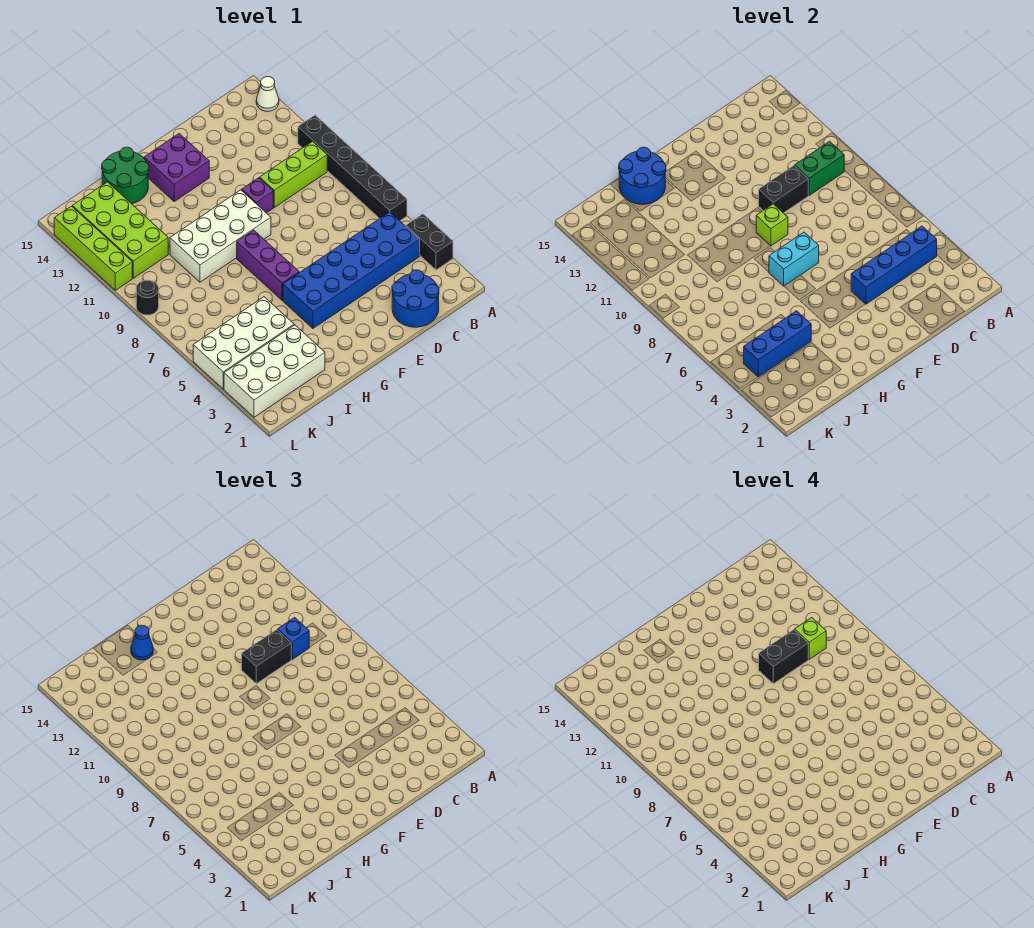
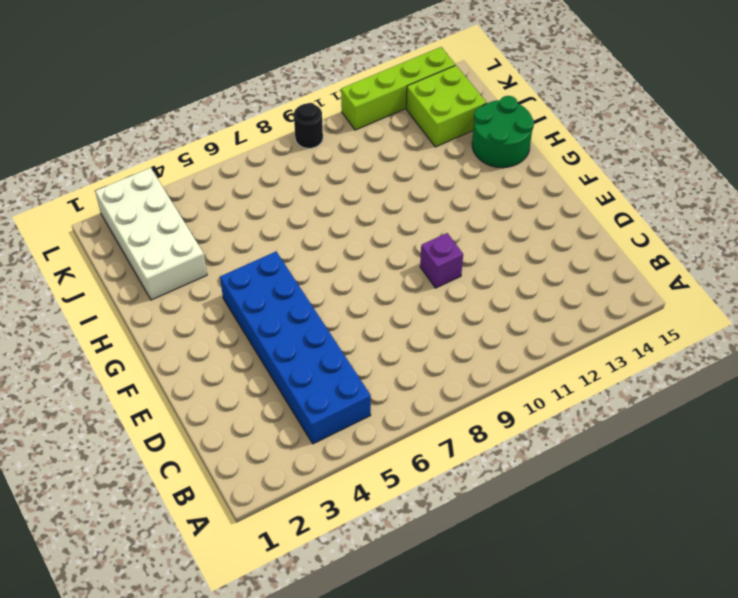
lime 2x2 brick [406,65,487,147] -> lime 2x4 brick [72,182,168,278]
none -> black 1x2 brick [406,214,453,270]
none -> black 1x6 brick [298,115,407,221]
none -> white 1x1 cone [256,77,279,111]

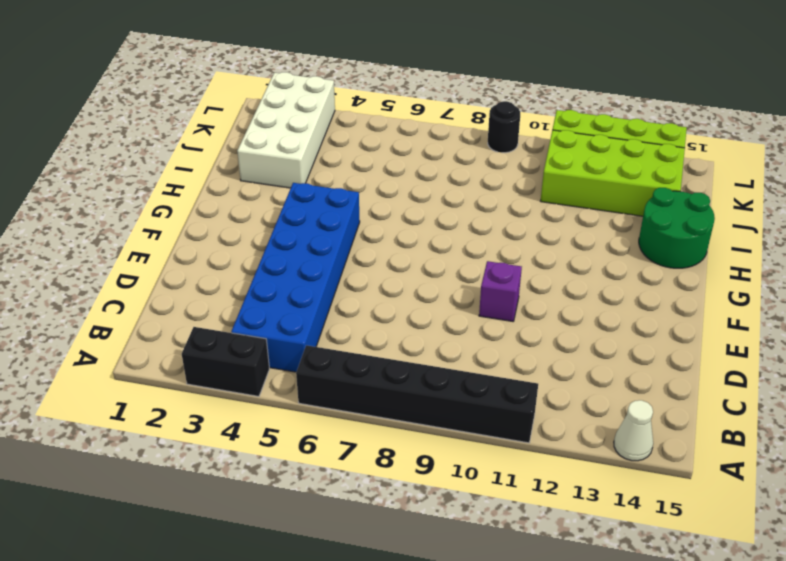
none -> lime 1x3 brick [260,141,327,207]
none -> blue 2x2 round brick [392,270,439,327]
none -> white 2x4 brick [170,190,271,282]

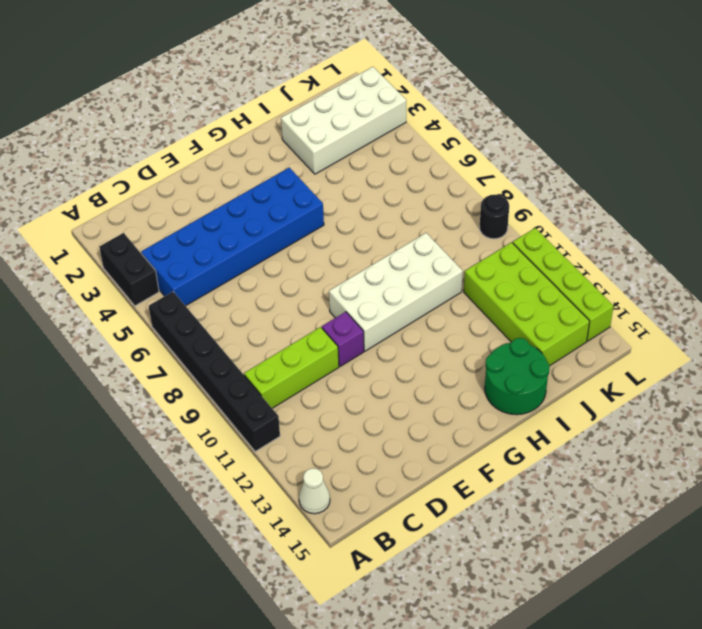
none -> blue 2x2 round brick [392,270,439,327]
none -> purple 2x2 brick [144,134,209,201]
none -> purple 1x3 brick [237,230,299,300]

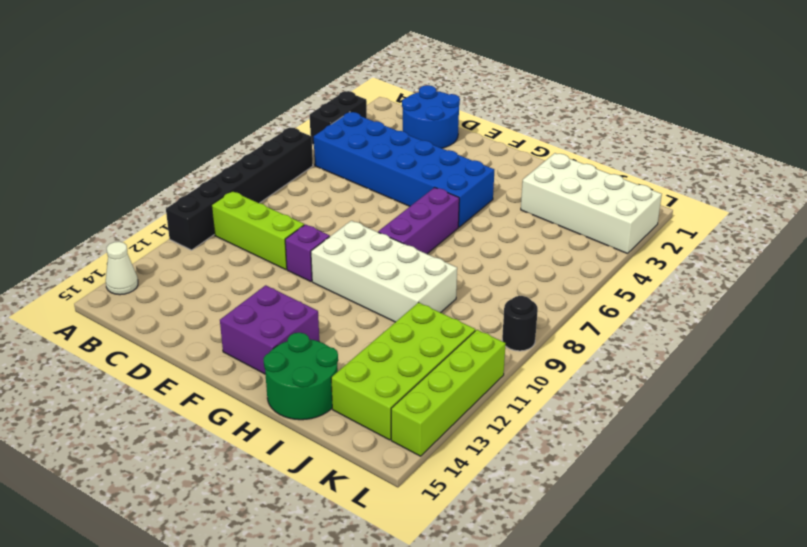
none -> white 2x4 brick [193,297,294,389]
none -> blue 1x4 brick [851,226,937,304]
none -> green 1x2 brick [795,141,844,195]

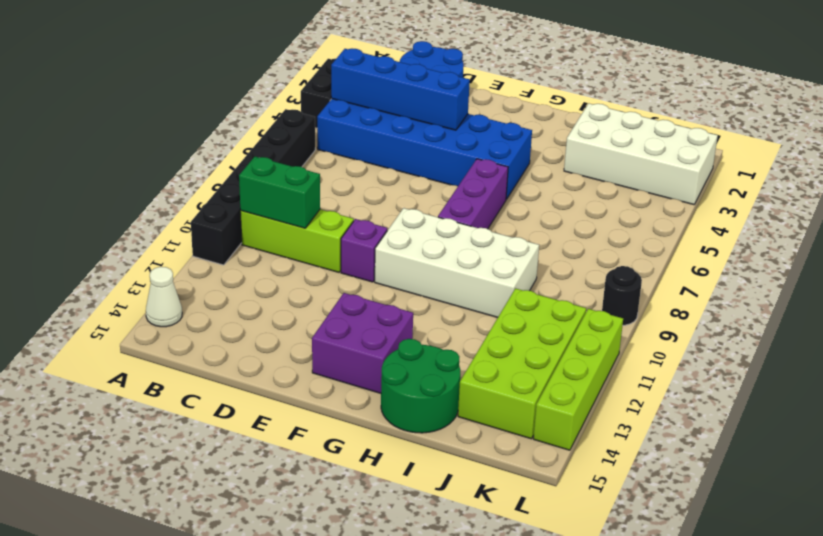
none -> white 2x4 brick [193,297,294,389]
none -> black 1x2 brick [759,166,808,213]
none -> cyan 1x2 brick [769,232,819,286]

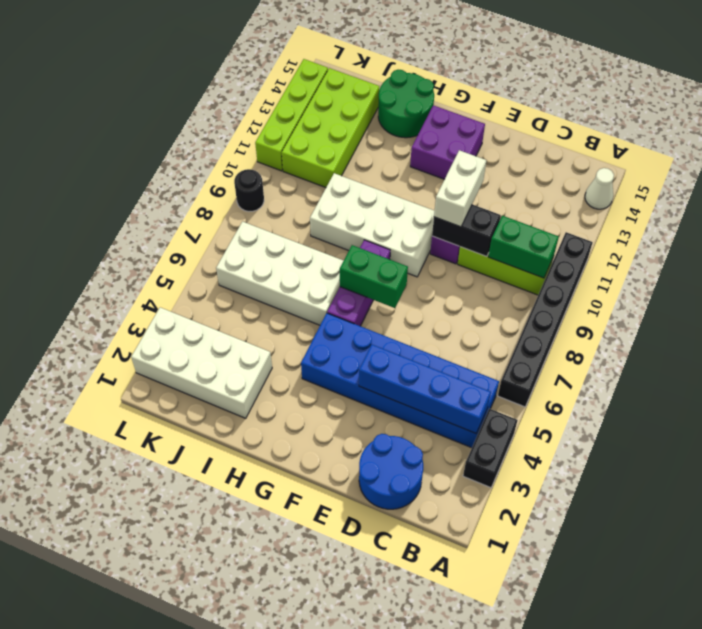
white 1x2 brick [434,150,486,227] -> black 1x2 brick [242,630,291,684]
green 1x2 brick [340,245,408,308] -> cyan 1x2 brick [769,232,819,286]
white 2x4 brick [216,222,344,325] -> white 2x4 brick moved to [193,297,294,389]
none -> lime 1x1 brick [756,204,788,246]
none -> blue 2x2 round brick [619,147,666,204]
none -> blue 1x3 brick [744,311,811,377]

